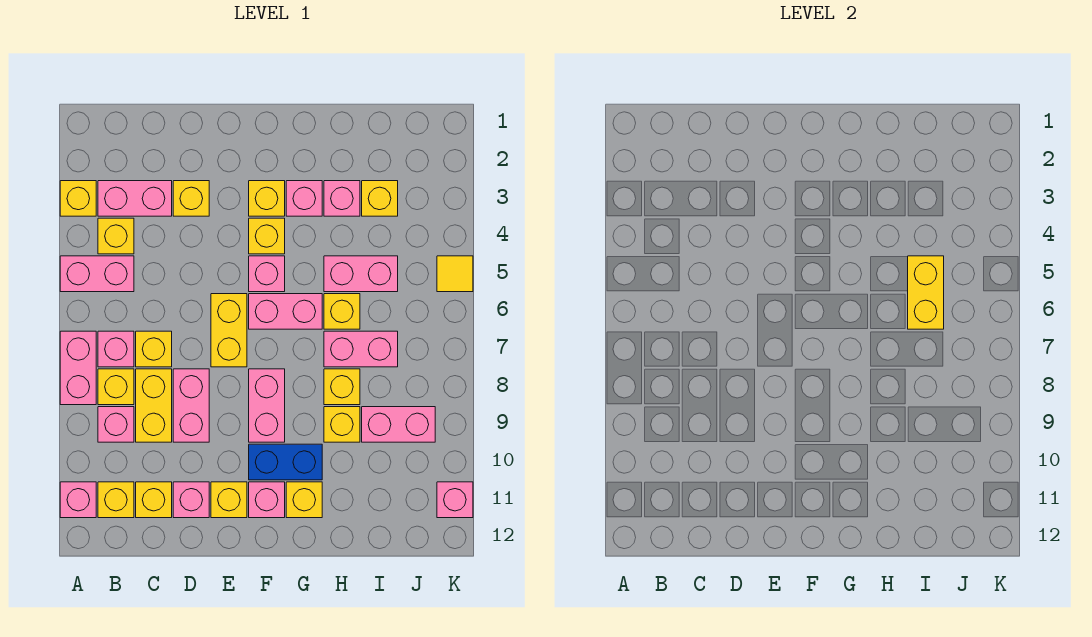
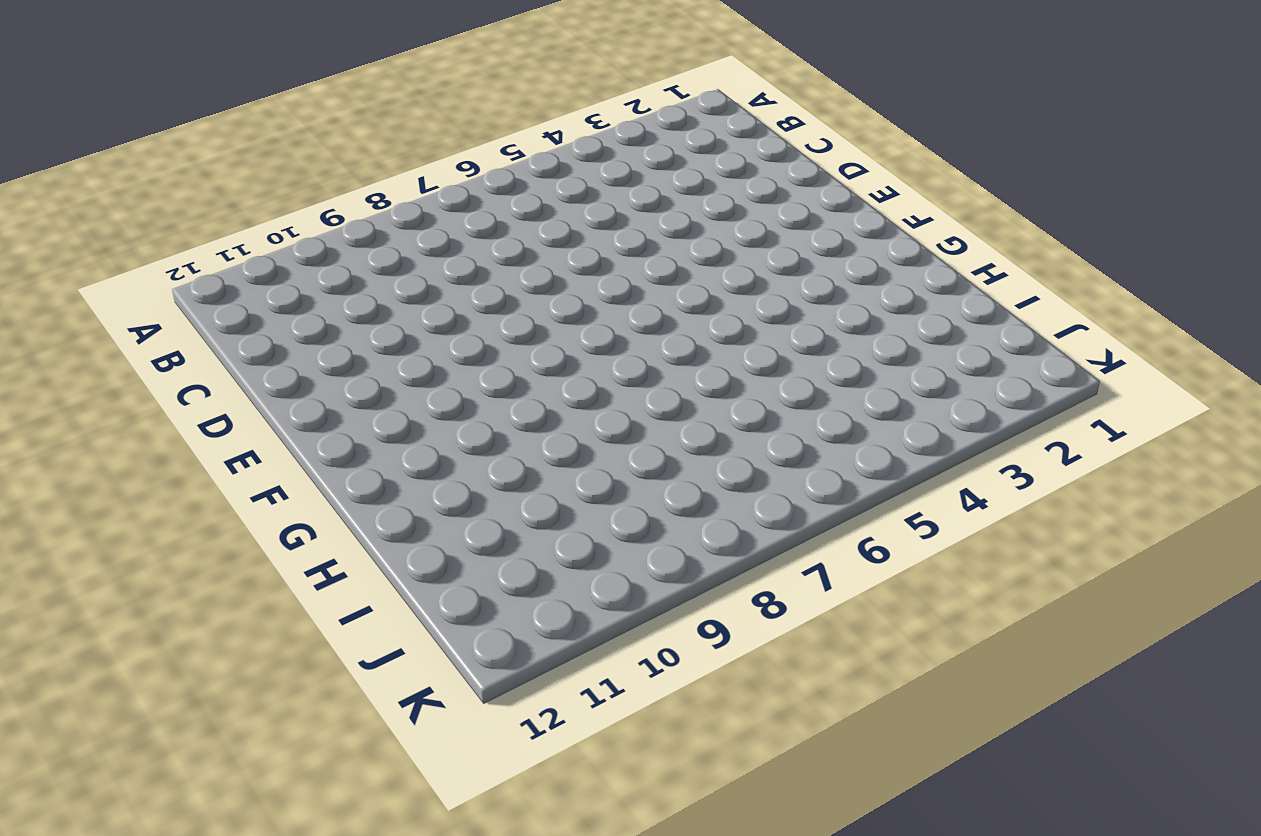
none -> yellow 1x1 brick [60,181,96,216]
none -> pink 1x2 brick [60,256,134,292]
none -> pink 1x2 brick [60,331,96,405]
none -> pink 1x1 brick [60,482,96,518]

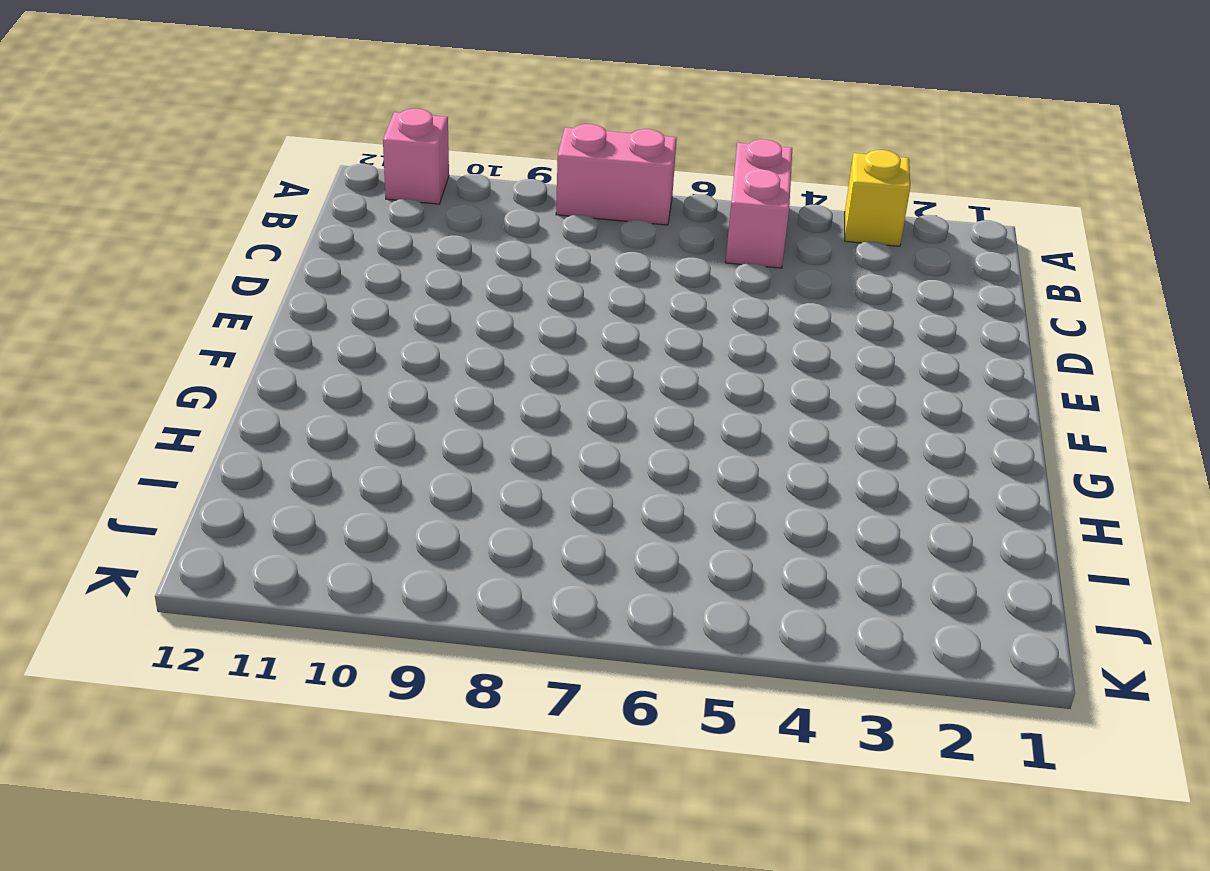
none -> pink 1x2 brick [98,181,172,216]
none -> yellow 1x1 brick [98,218,134,254]
none -> pink 1x1 brick [98,331,134,367]
none -> yellow 1x1 brick [98,369,134,405]

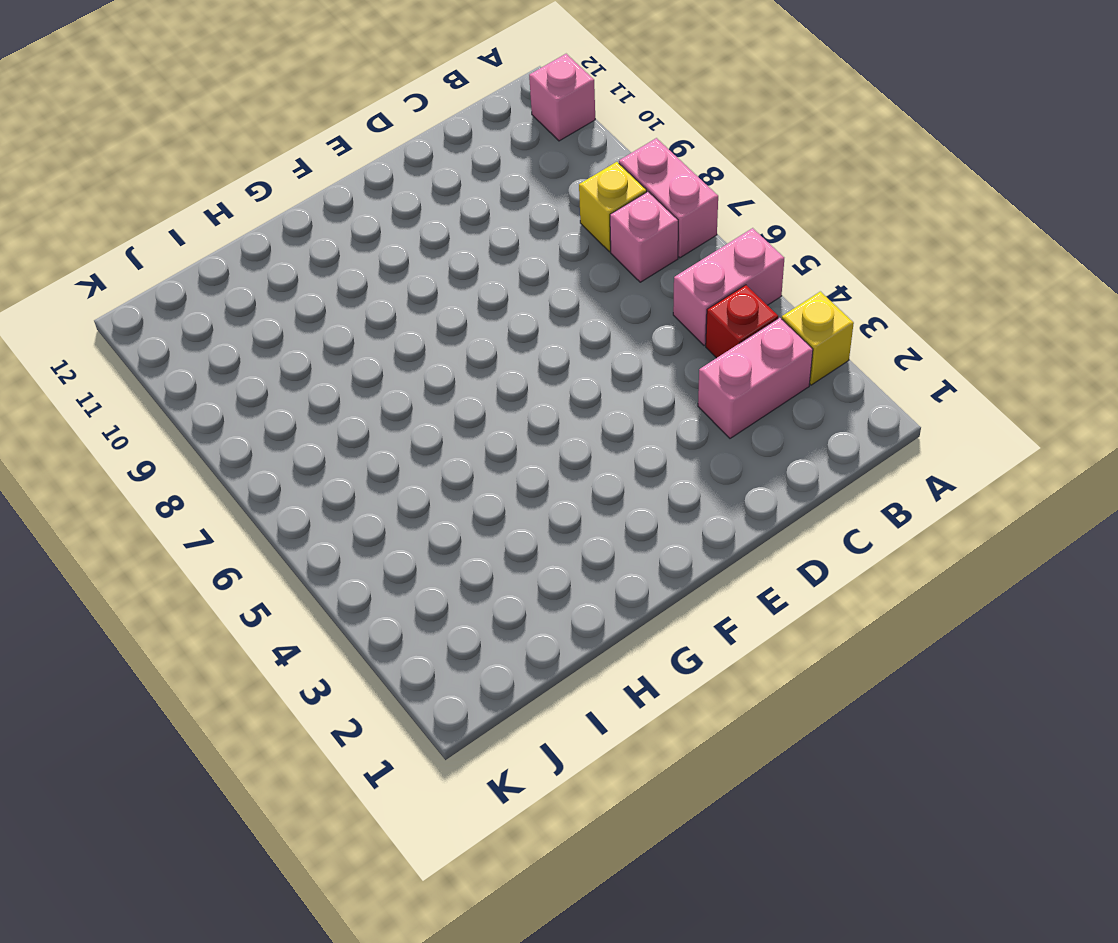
red 1x1 brick [706,285,778,358] -> yellow 1x1 brick [98,218,134,254]
none -> pink 1x1 brick [98,407,134,442]
none -> yellow 1x1 brick [98,482,134,518]
none -> yellow 1x1 brick [136,331,172,367]
none -> yellow 1x2 brick [136,369,172,442]

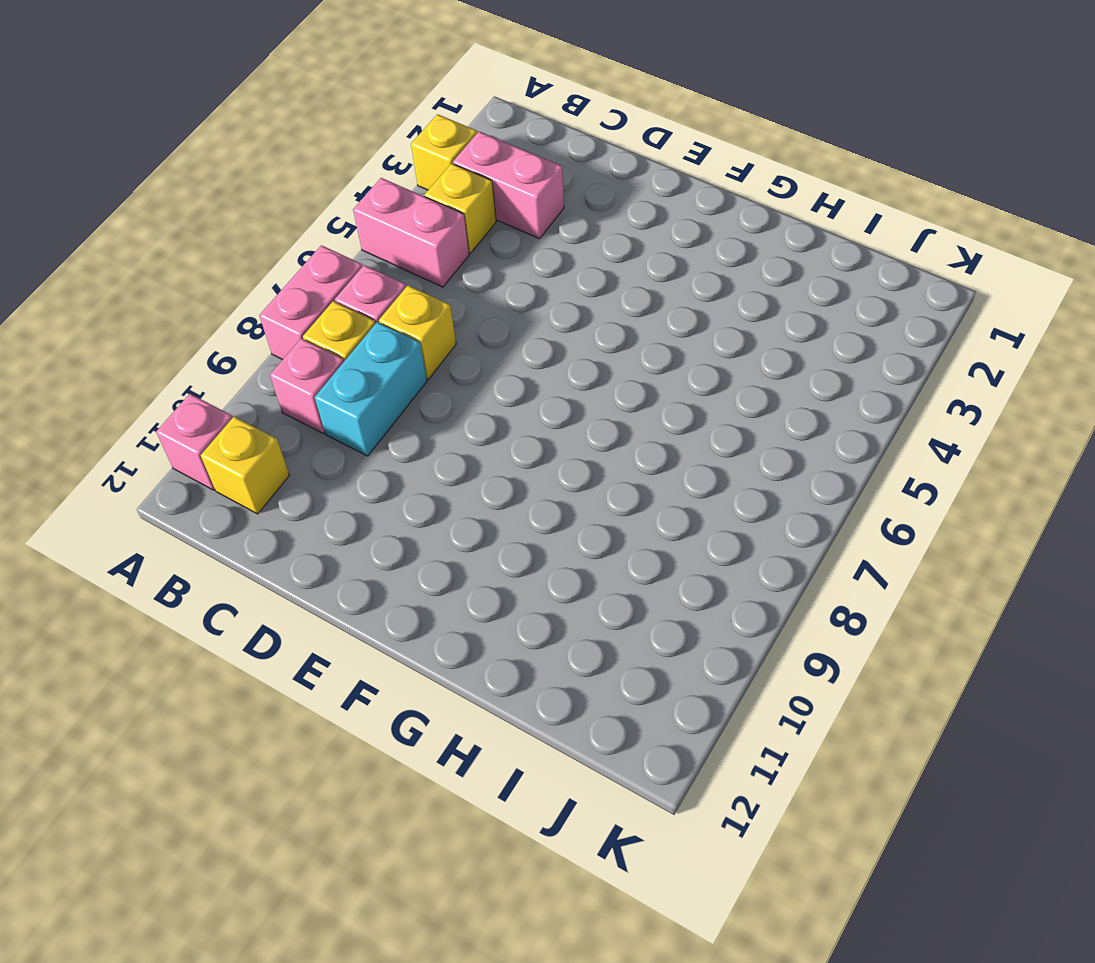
cyan 1x2 brick [315,322,427,456] -> yellow 1x2 brick [136,369,172,442]
none -> yellow 1x1 brick [136,482,172,518]
none -> yellow 1x1 brick [173,181,209,216]
none -> pink 1x2 brick [173,369,209,442]
none -> pink 1x1 brick [173,482,209,518]

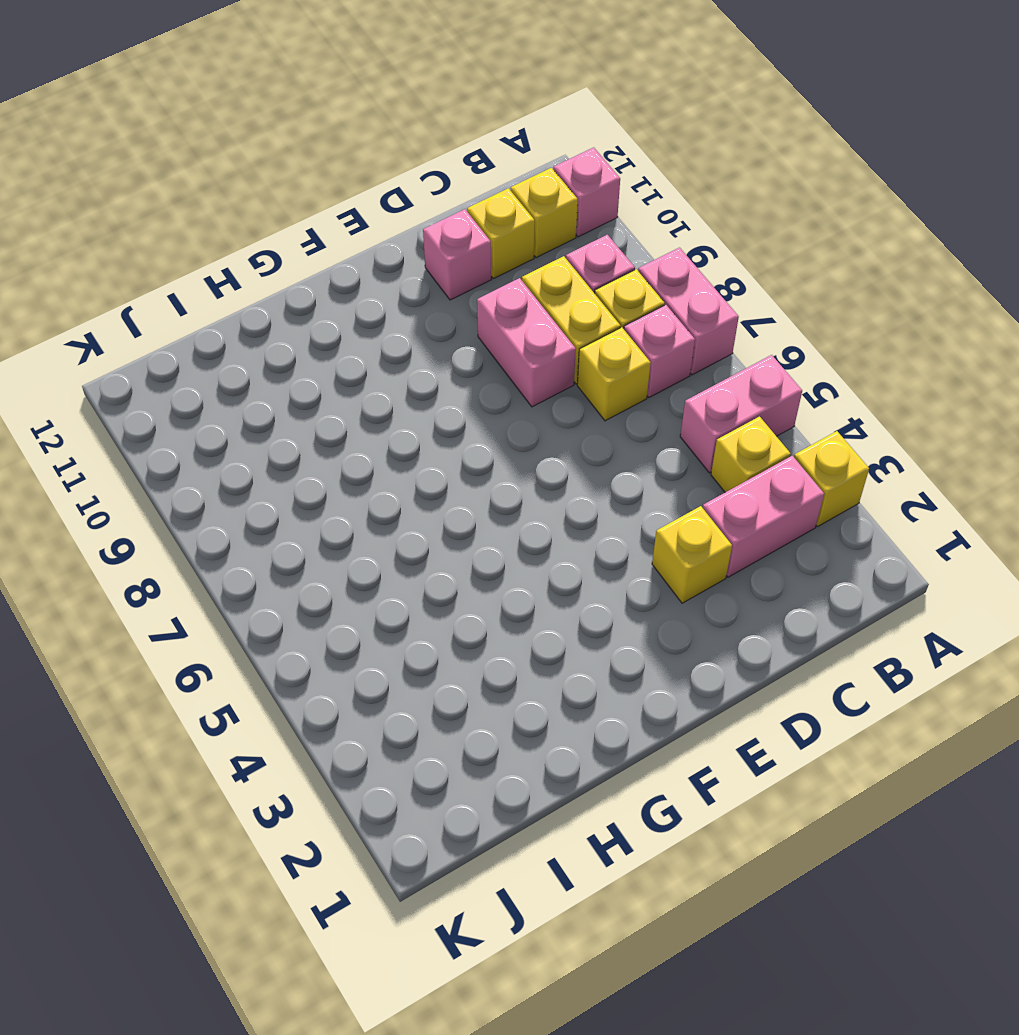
none -> yellow 1x2 brick [211,294,247,367]
none -> yellow 1x1 brick [211,482,247,518]
none -> yellow 1x1 brick [249,181,285,216]
none -> yellow 1x1 brick [249,218,285,254]

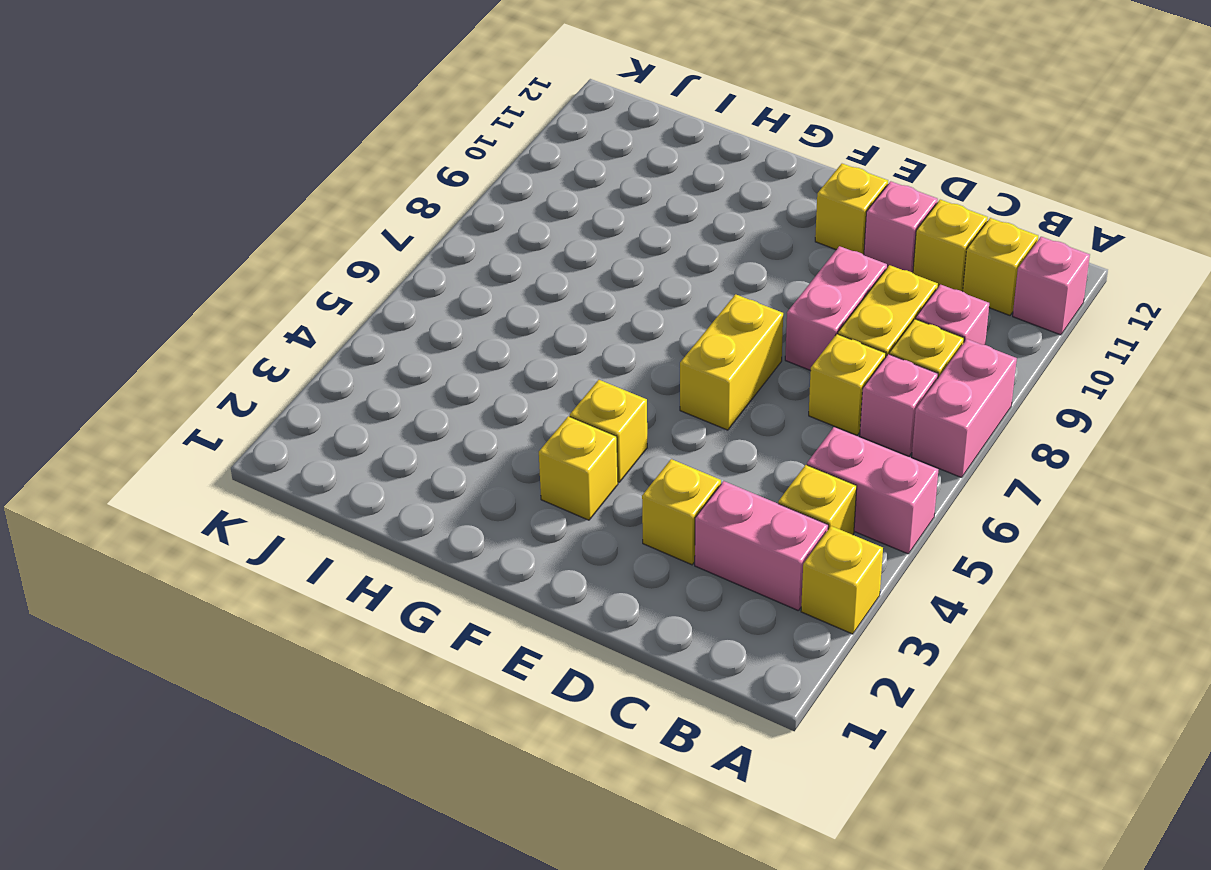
none -> pink 1x1 brick [249,256,285,292]
none -> pink 1x2 brick [249,294,322,329]
none -> pink 1x2 brick [249,369,285,442]
none -> blue 1x2 brick [249,444,322,480]

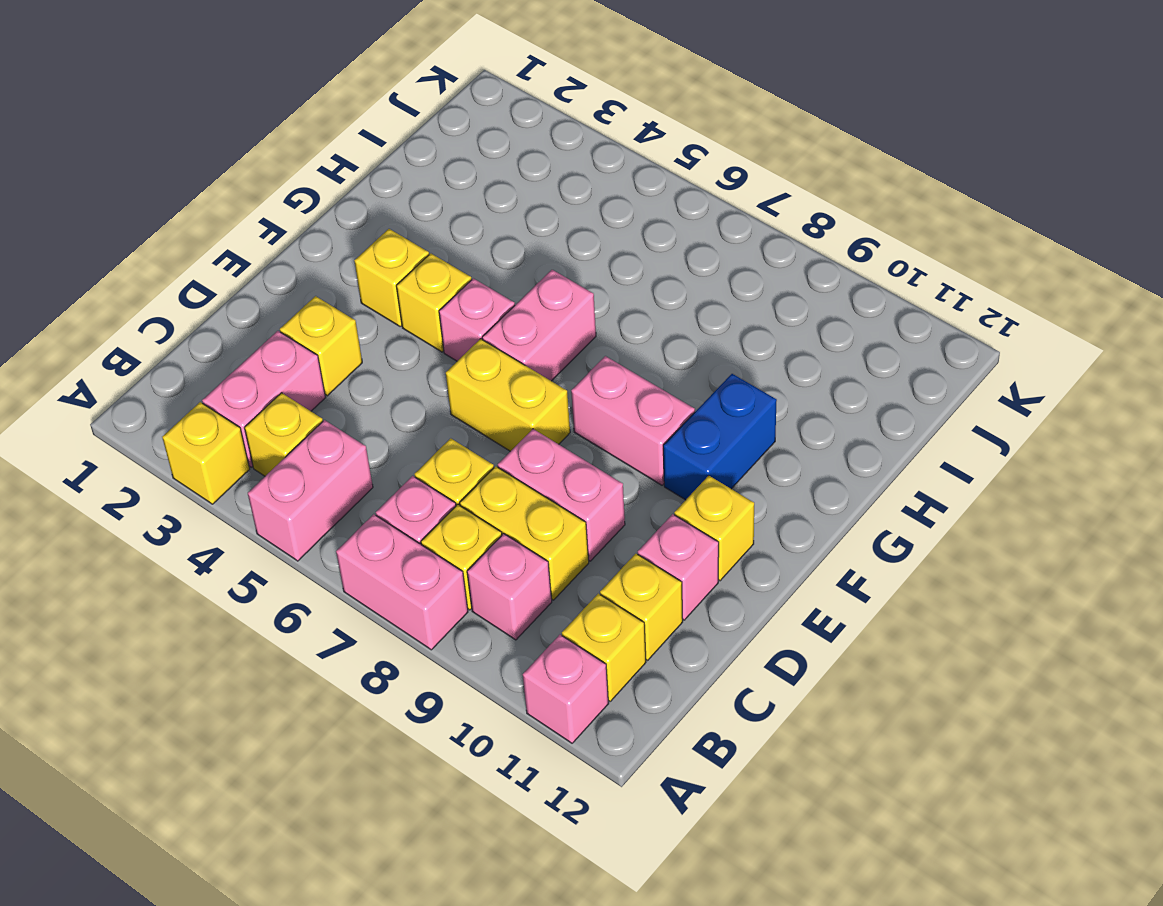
none -> pink 1x1 brick [249,482,285,518]
none -> pink 1x1 brick [286,181,322,216]
none -> yellow 1x1 brick [286,482,322,518]
none -> pink 1x1 brick [324,181,360,216]

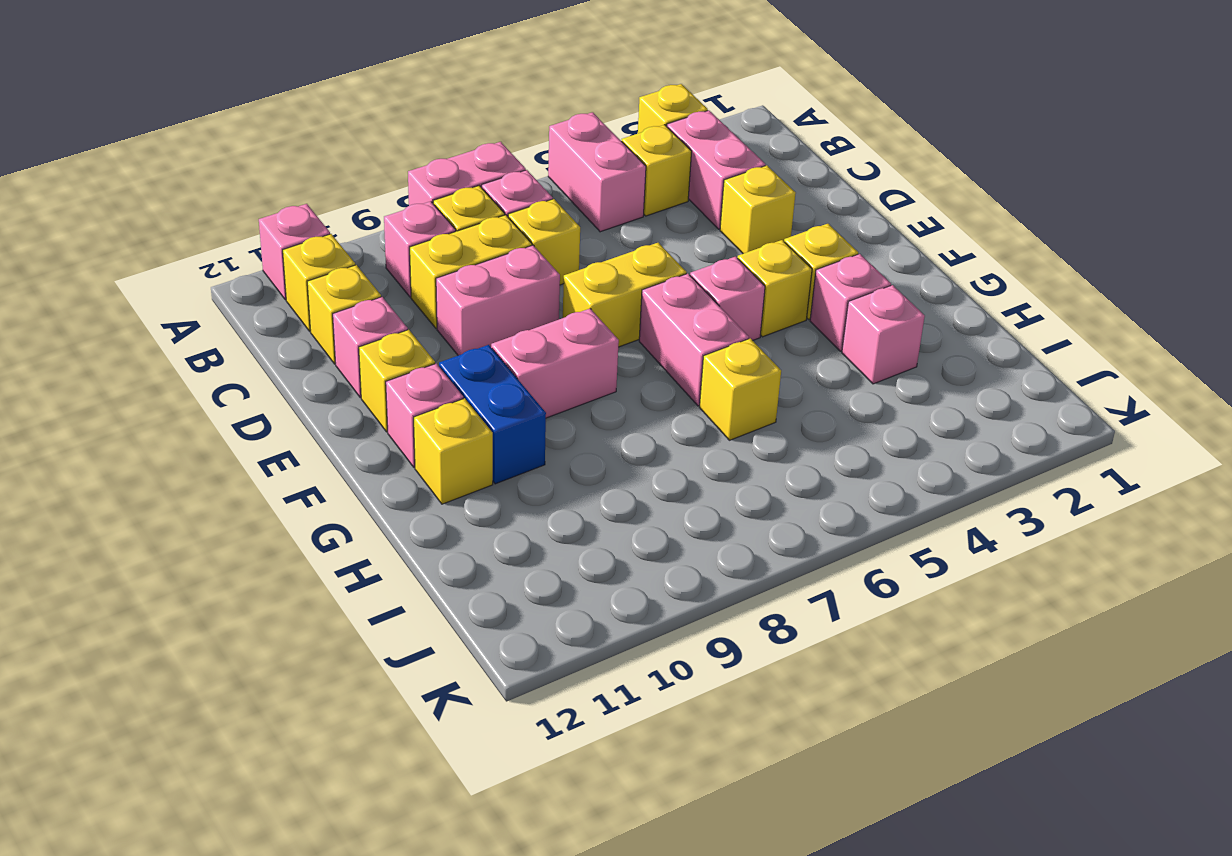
none -> pink 1x2 brick [324,256,398,292]
none -> pink 1x2 brick [324,331,398,367]
none -> yellow 1x1 brick [324,369,360,405]
none -> yellow 1x1 brick [324,407,360,442]

